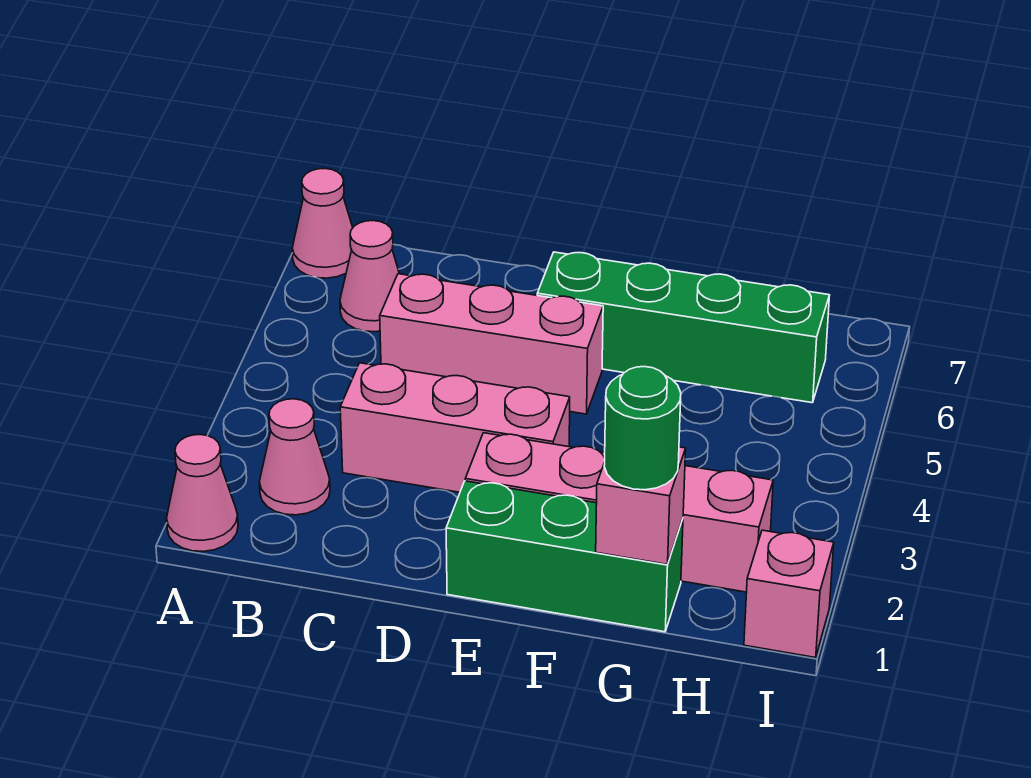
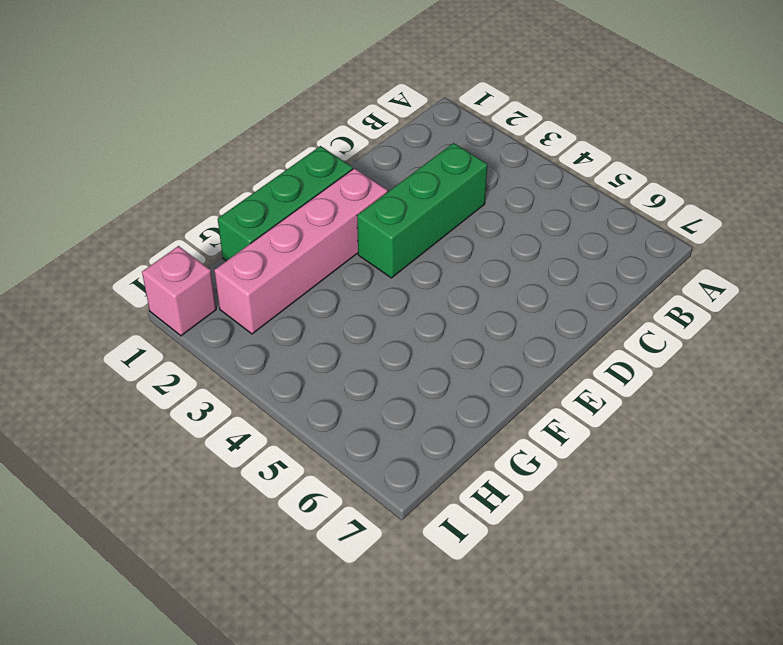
green 1x3 brick [357,143,488,278] -> pink 1x3 brick [340,363,570,492]
none -> pink 1x1 cone [167,435,238,551]
none -> pink 1x1 cone [292,169,353,278]
none -> pink 1x1 cone [259,399,330,515]

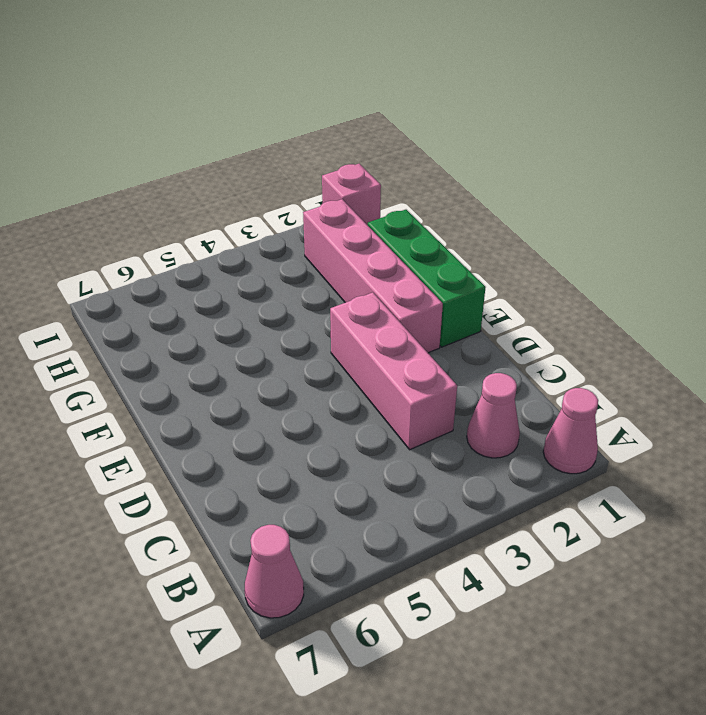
none -> pink 1x1 cone [340,221,399,332]
none -> pink 1x3 brick [380,274,603,414]
none -> green 1x4 brick [537,252,830,403]

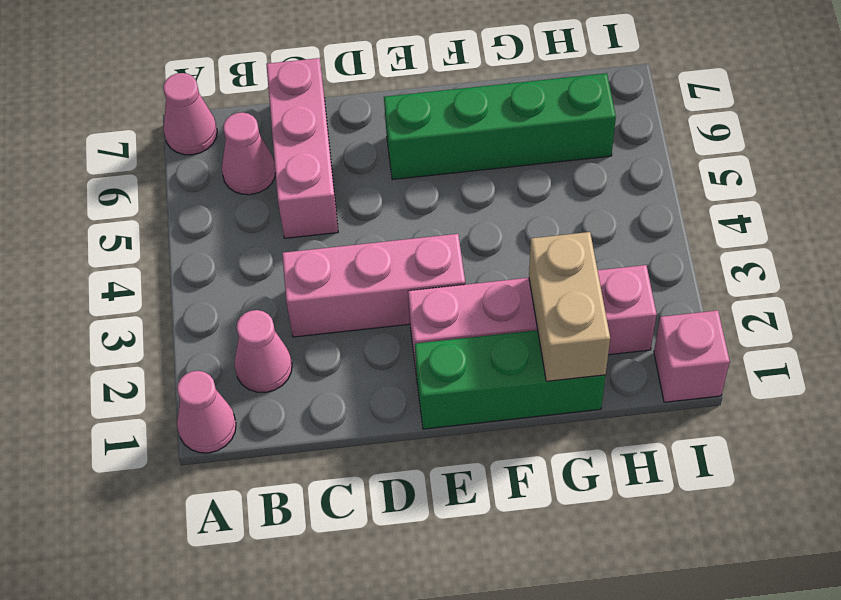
pink 1x3 brick [266,58,338,238] -> pink 1x3 brick turned to [380,274,603,414]
tan 1x2 brick [529,232,610,381] -> pink 1x1 brick [596,447,686,564]
none -> green 1x1 round brick [604,367,681,490]

